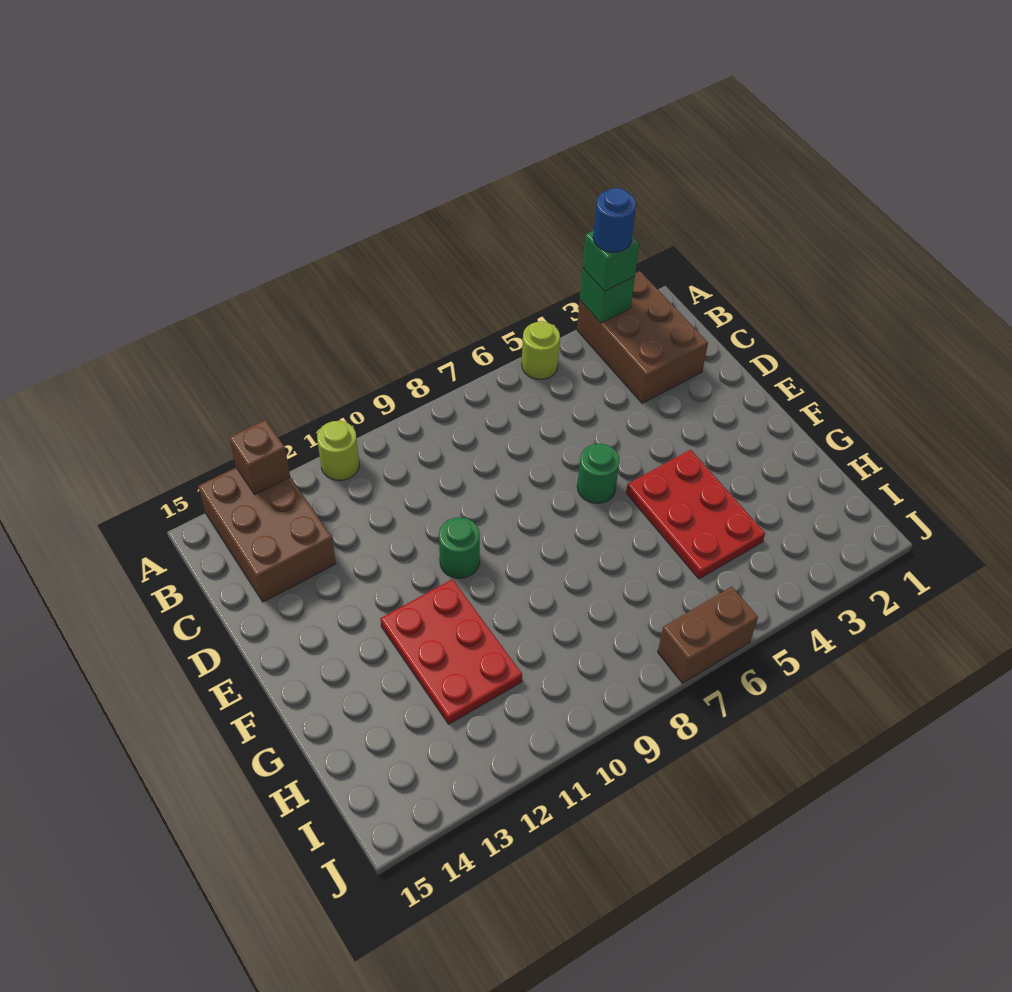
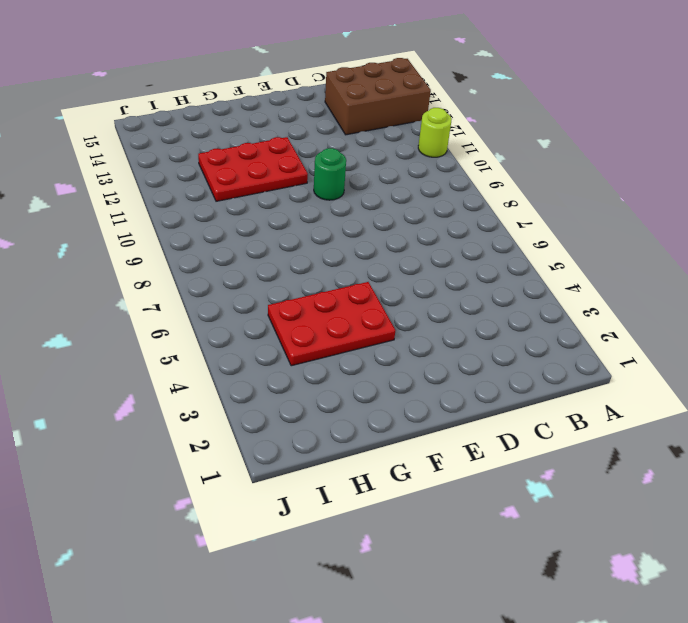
none -> brown 2x3 brick [577,271,708,403]
none -> lime 1x1 round brick [522,321,560,379]
none -> green 1x1 round brick [577,444,620,503]

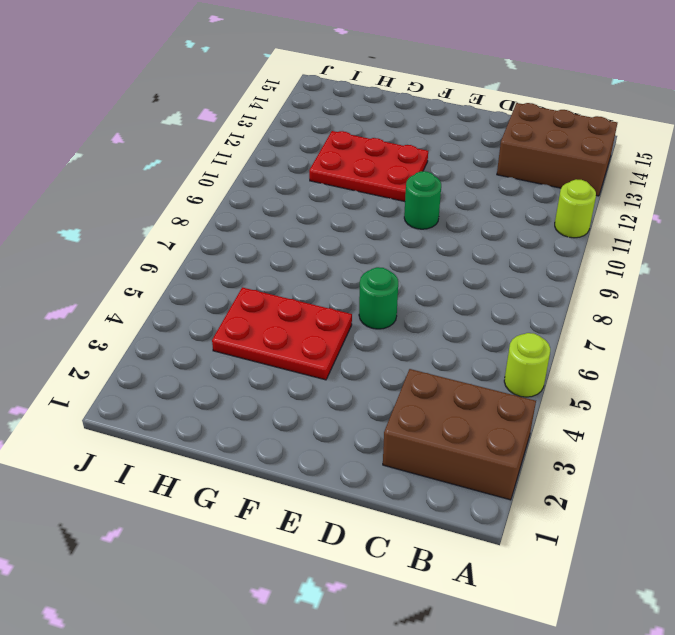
none -> brown 1x2 brick [658,587,758,683]
none -> green 1x1 brick [580,269,635,323]
none -> brown 1x1 brick [229,420,290,494]

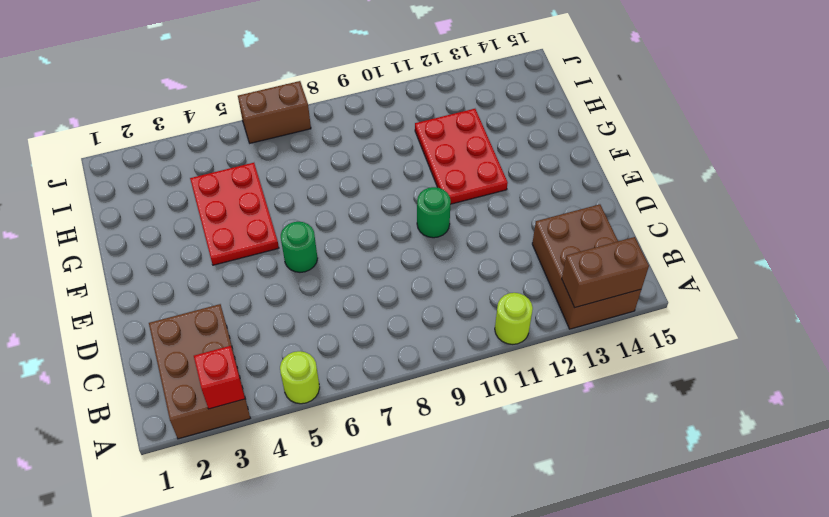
red 1x1 brick [194,346,245,409] -> green 1x1 brick [580,269,635,323]
brown 1x2 brick [562,237,649,308] -> brown 1x1 brick [229,420,290,494]
none -> green 1x1 brick [583,231,639,291]
none -> blue 1x1 round brick [593,188,636,252]

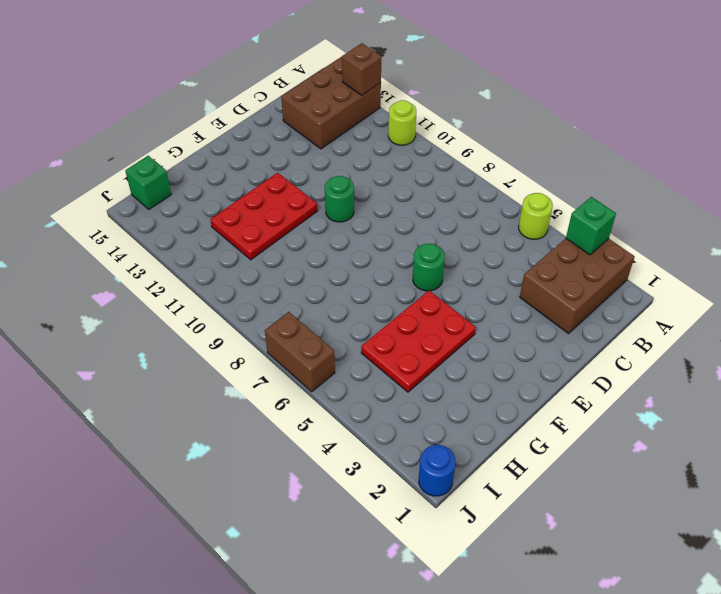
green 1x1 brick [125,156,171,209] -> green 1x1 brick moved to [583,231,639,291]
blue 1x1 round brick [419,445,456,496] -> blue 1x1 round brick moved to [593,188,636,252]

